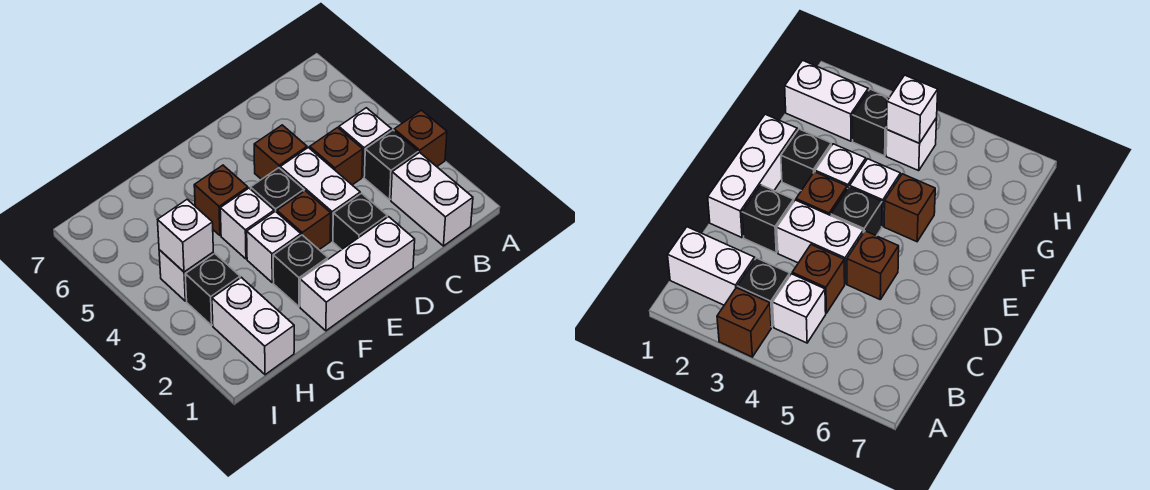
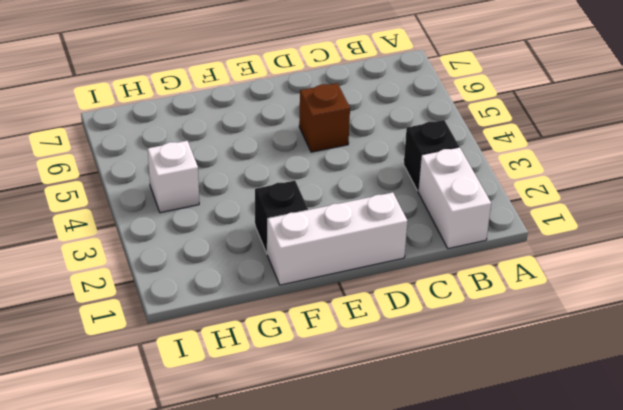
none -> brown 1x1 brick [394,110,447,167]
none -> white 1x1 brick [339,108,392,177]
none -> brown 1x1 brick [310,128,363,185]

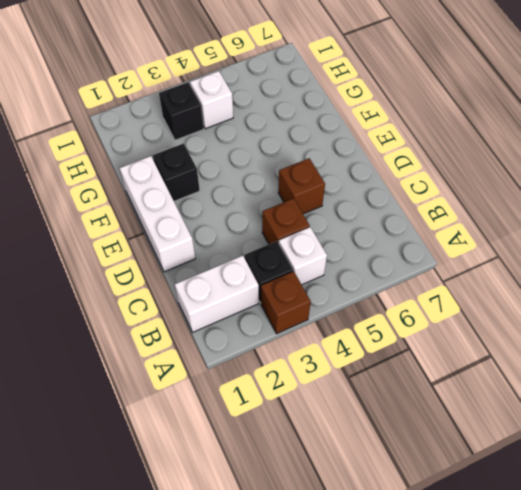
none -> black 1x1 brick [333,193,387,250]
none -> white 1x2 brick [280,147,360,241]
none -> brown 1x1 brick [277,191,331,250]

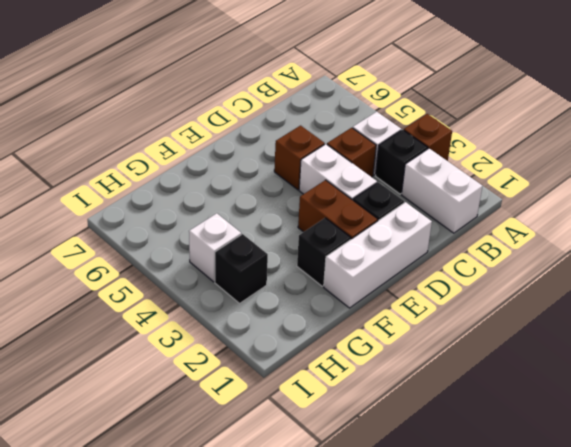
brown 1x2 brick [298,180,378,239] -> brown 1x1 brick [277,191,331,250]
none -> black 1x1 brick [251,168,304,212]
none -> white 1x1 brick [247,211,301,282]
none -> white 1x1 brick [220,188,274,259]

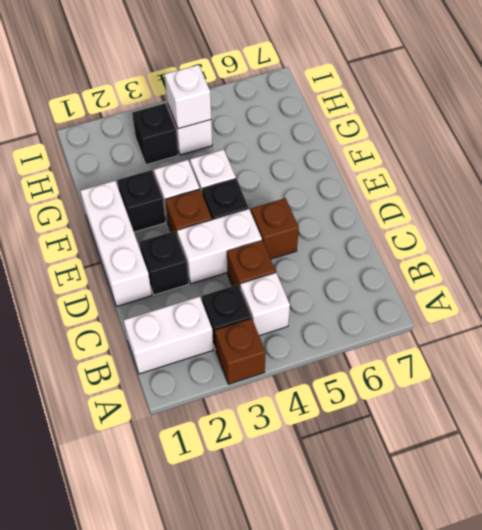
none -> brown 1x1 brick [194,165,248,235]
none -> white 1x2 brick [212,277,294,375]

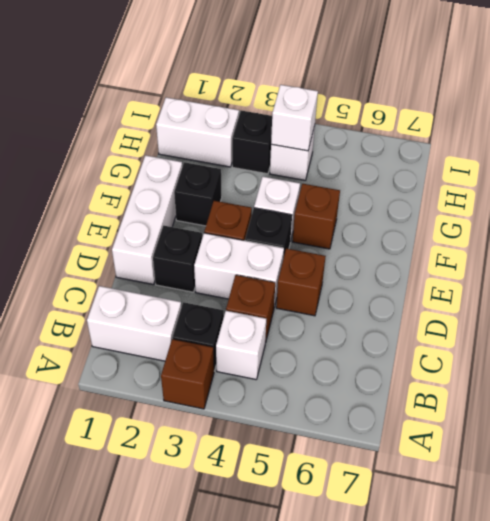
none -> white 1x1 brick [247,211,301,282]

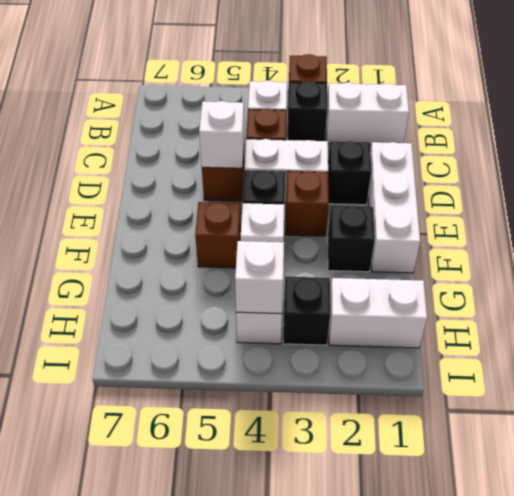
white 1x1 brick [199,101,244,168] -> white 1x1 brick moved to [247,211,301,282]

